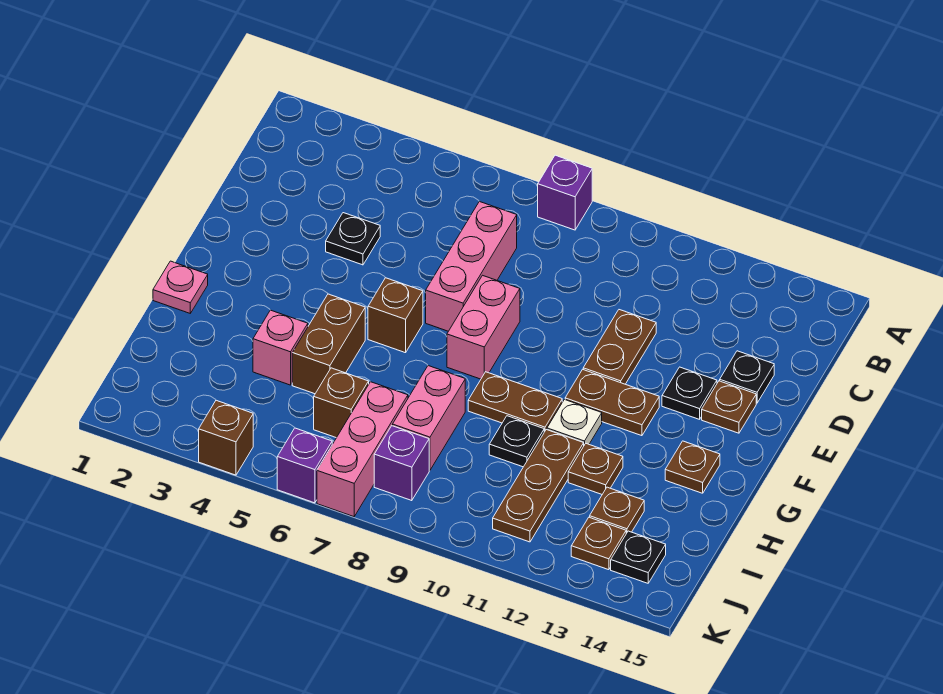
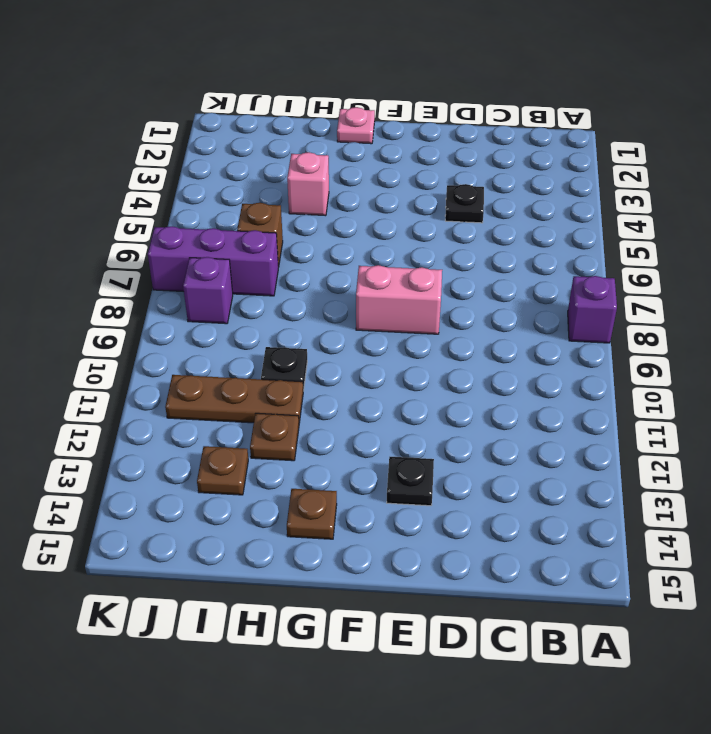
purple 1x3 brick [148,226,278,296] -> pink 1x3 brick [317,382,408,517]
none -> pink 1x3 brick [426,201,517,331]
none -> brown 1x2 plate [583,310,656,384]
none -> black 1x1 plate [720,351,774,403]

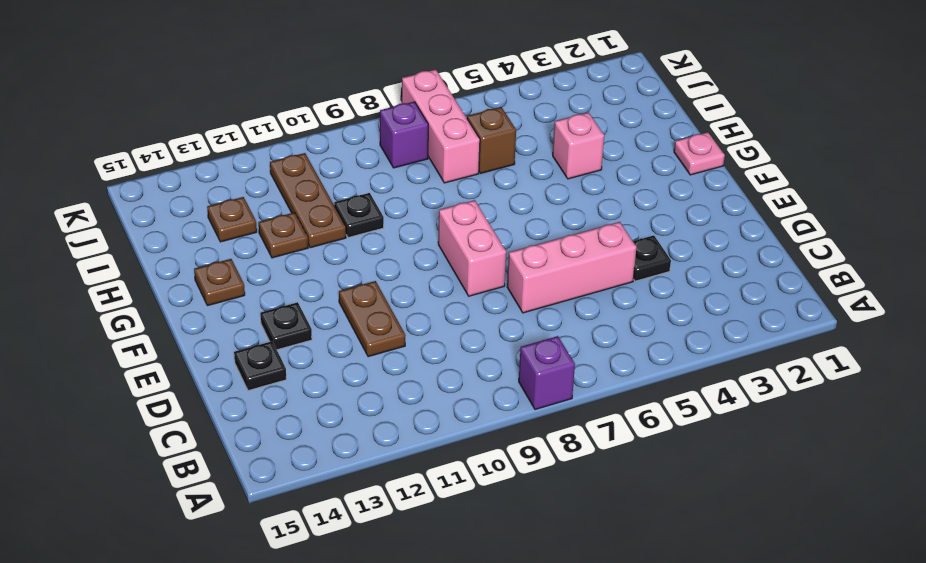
pink 1x3 brick [507,222,637,313] -> pink 1x3 brick turned to [426,201,517,331]
none -> brown 1x1 plate [702,381,756,433]
none -> brown 1x1 brick [368,278,423,353]
none -> brown 1x2 plate [565,369,659,436]

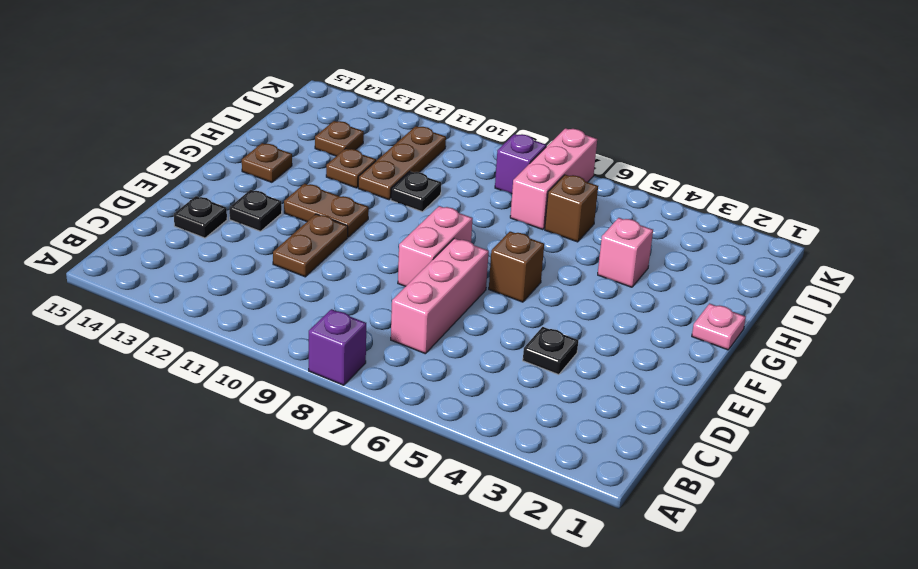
none -> brown 1x1 plate [702,381,756,433]
none -> brown 1x2 brick [292,294,365,394]
none -> brown 1x2 plate [468,372,562,432]

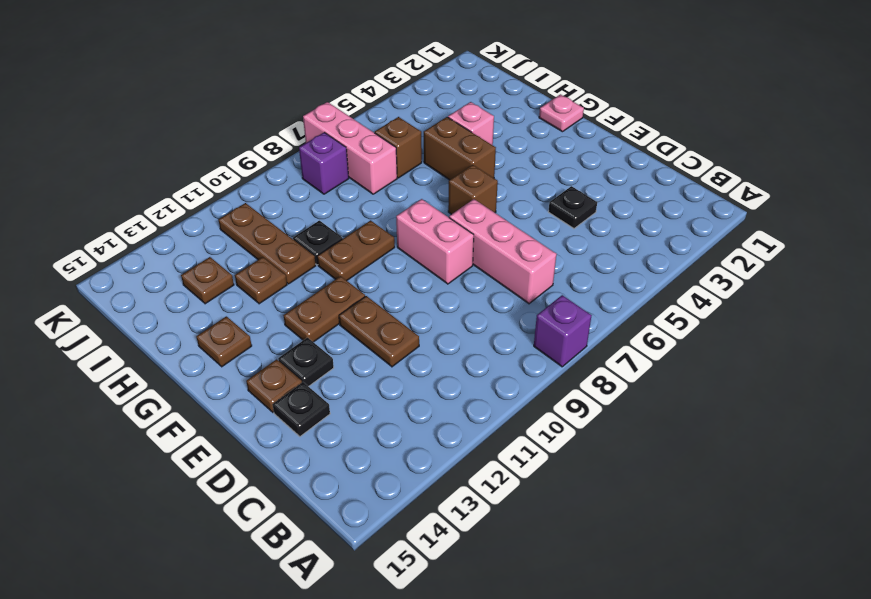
none -> white 1x1 plate [547,400,602,445]
none -> pink 1x2 brick [393,366,465,470]
none -> brown 1x1 plate [571,517,626,570]

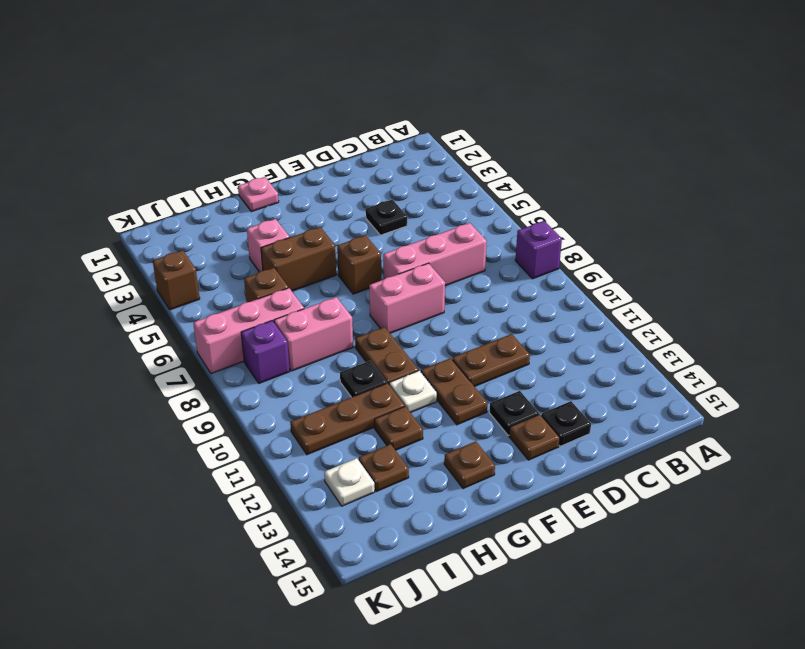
white 1x1 plate [324,458,375,506] -> brown 1x1 plate [571,517,626,570]
none -> black 1x1 plate [611,531,666,583]
none -> purple 1x1 brick [277,428,332,503]

